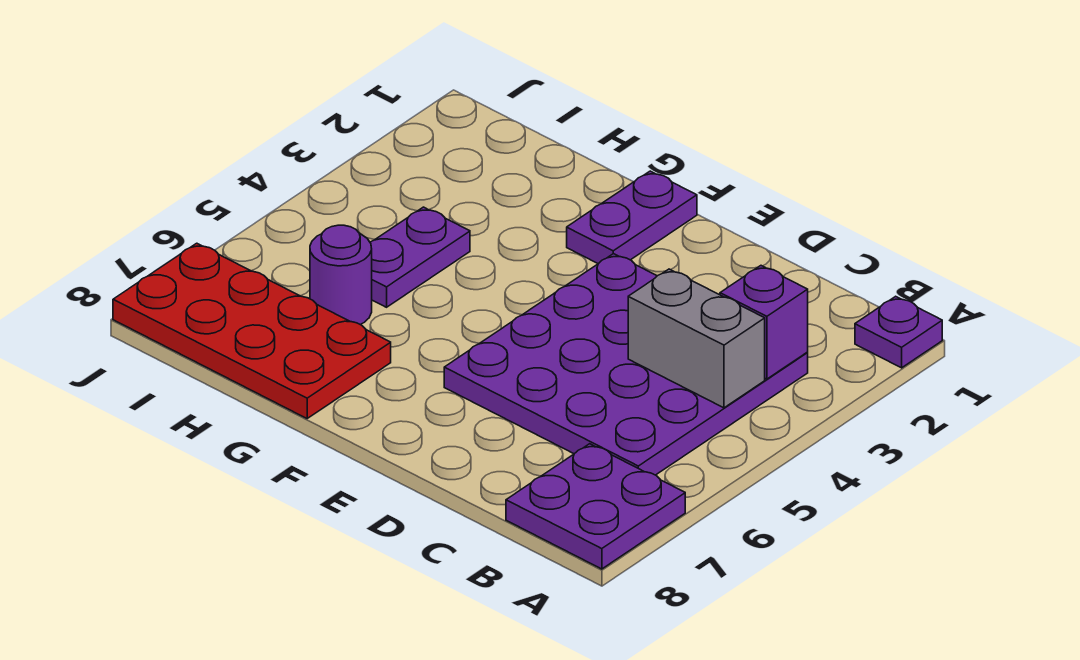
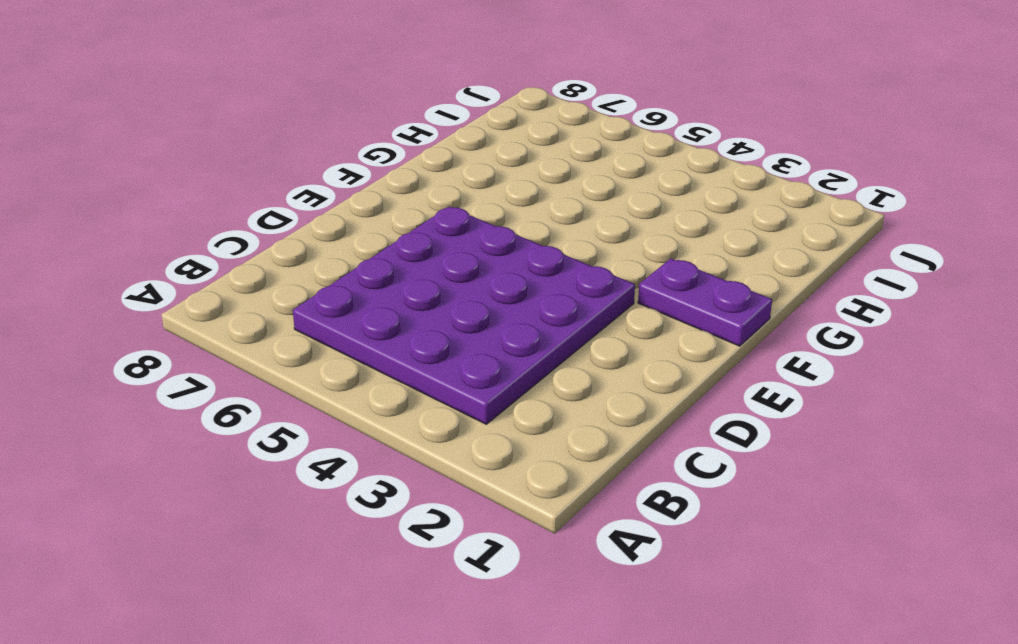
none -> purple 1x1 plate [855,296,942,368]
none -> purple 2x2 plate [506,444,685,569]

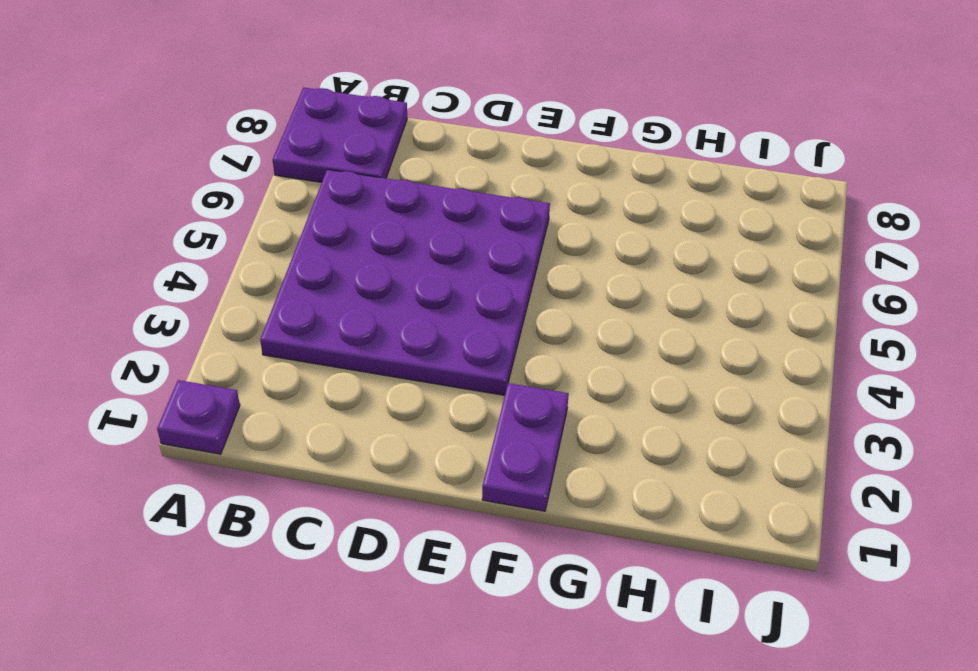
none -> red 2x4 plate [113,243,391,418]
none -> purple 1x2 plate [370,207,470,307]

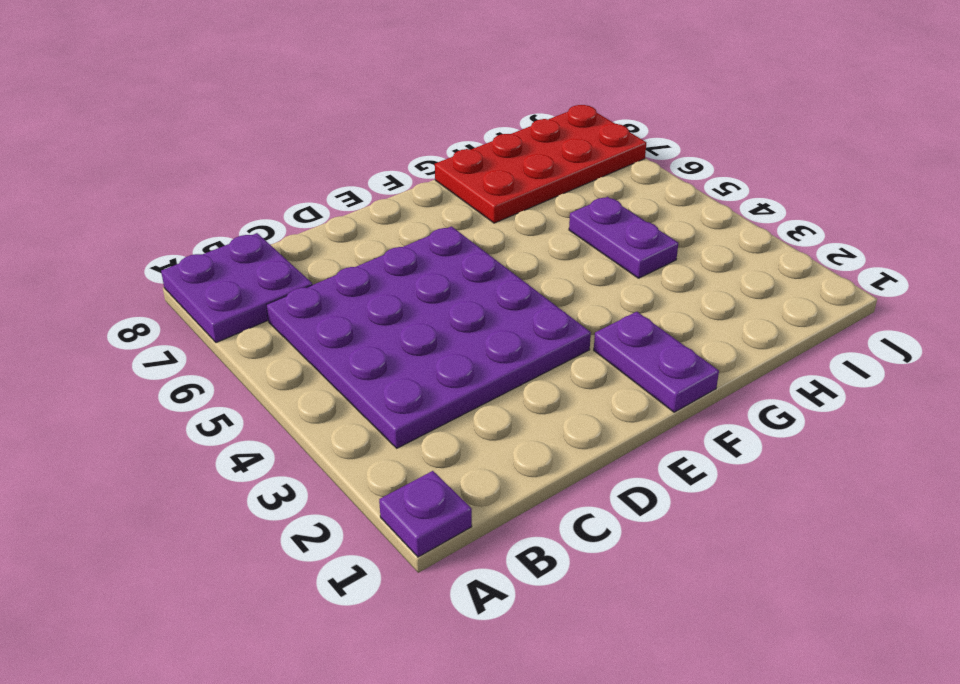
none -> purple 1x1 round brick [310,225,372,325]
none -> purple 1x1 brick [720,266,808,379]

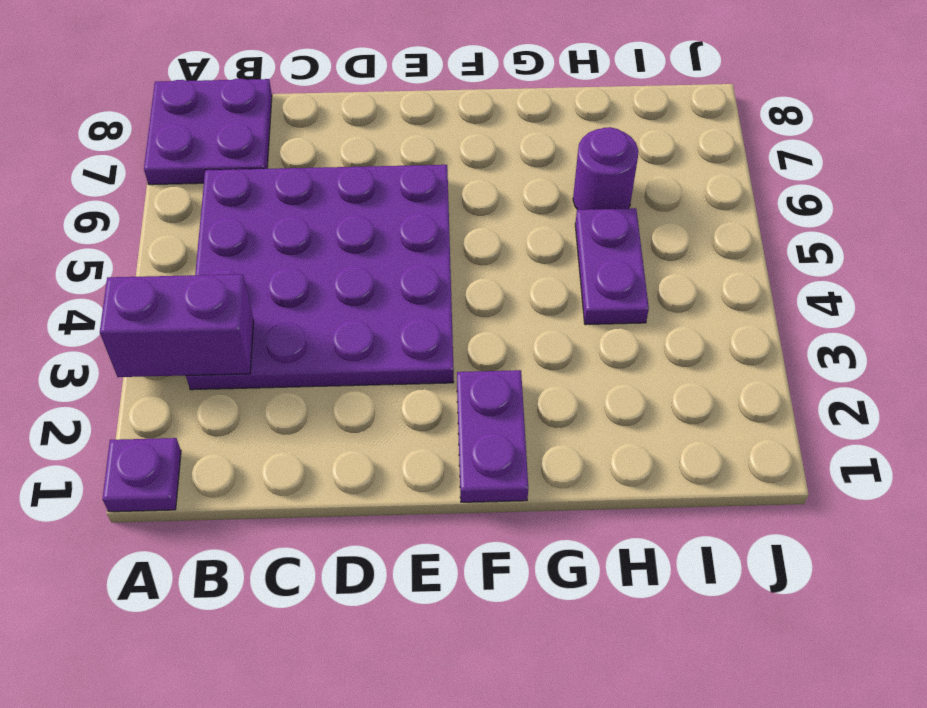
purple 1x2 brick [100,274,254,377] -> purple 1x1 brick [720,266,808,379]
none -> red 2x4 plate [113,243,391,418]
none -> grey 1x2 brick [628,269,765,408]

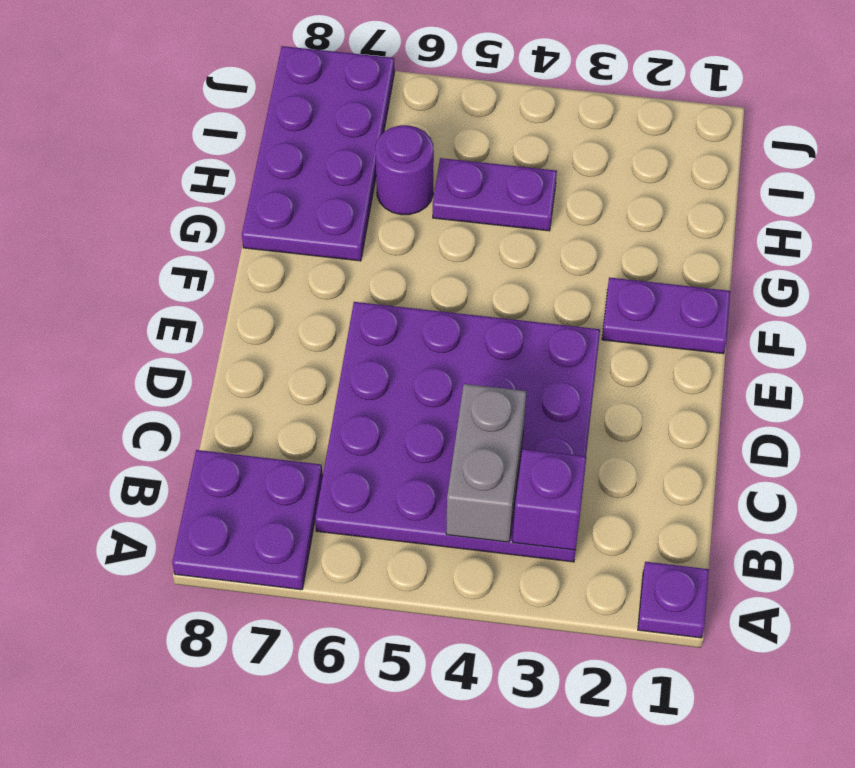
purple 2x4 plate [242,46,395,261] -> red 2x4 plate [113,243,391,418]

